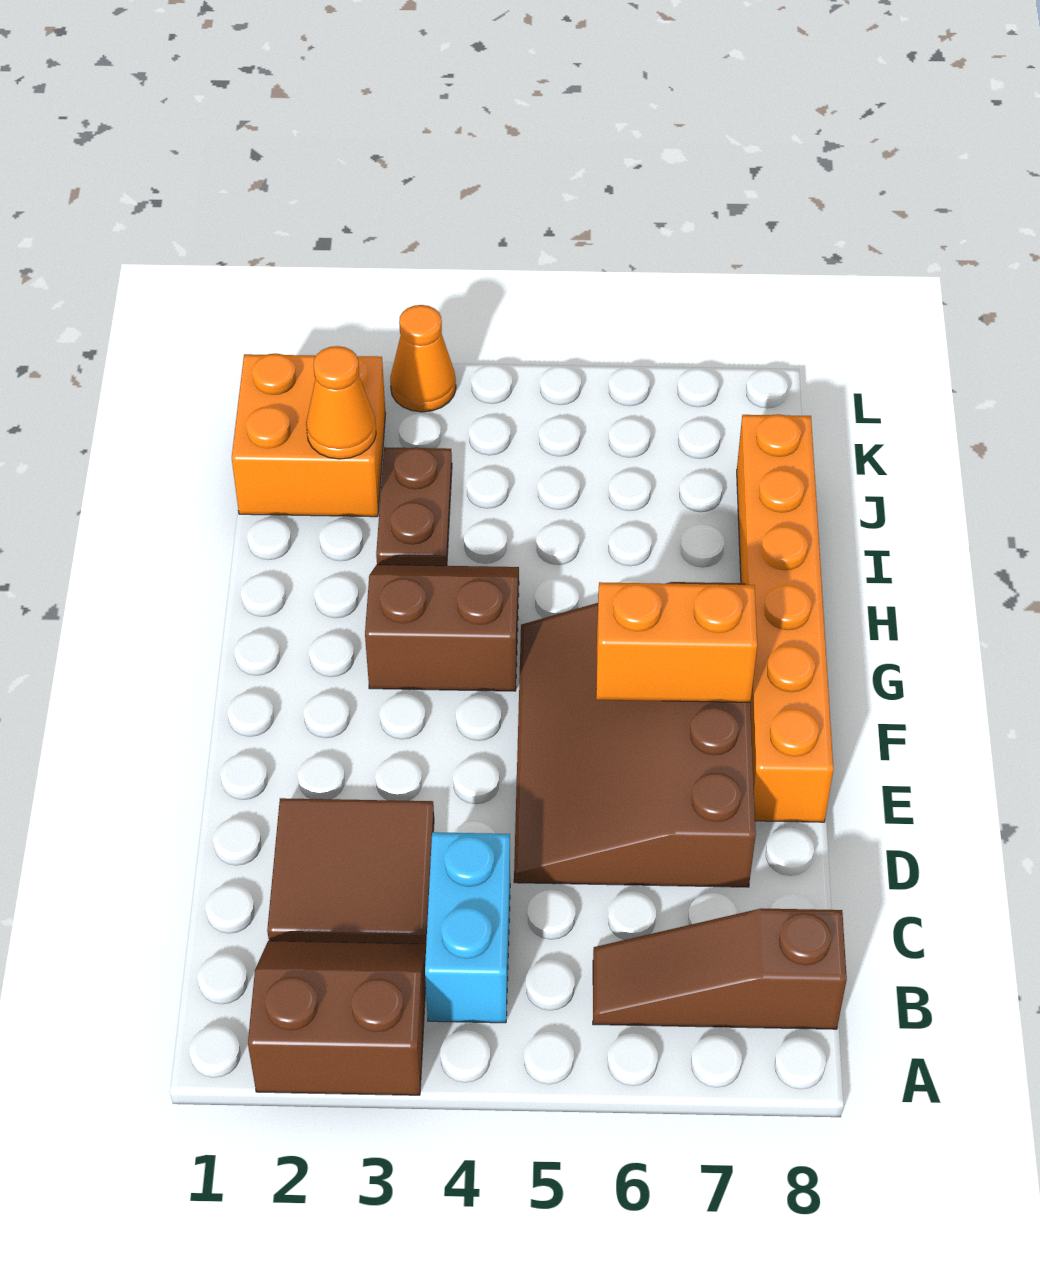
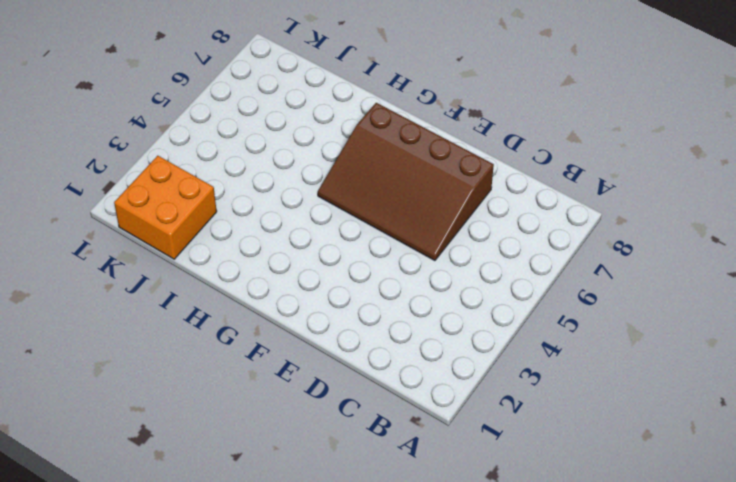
none -> brown 2x2 slope [248,941,426,1095]
none -> cyan 1x2 brick [425,832,510,1023]
none -> brown 1x3 slope [593,908,847,1029]

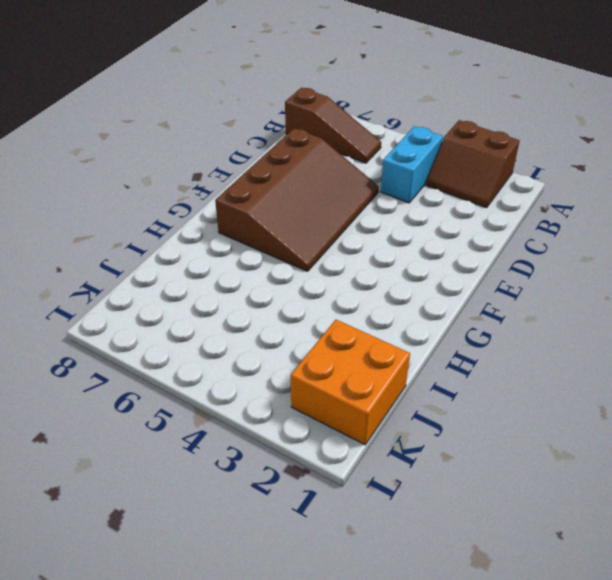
none -> brown 2x2 tile [267,798,434,944]
none -> orange 1x6 brick [737,414,833,822]
none -> brown 2x2 slope [365,565,519,691]

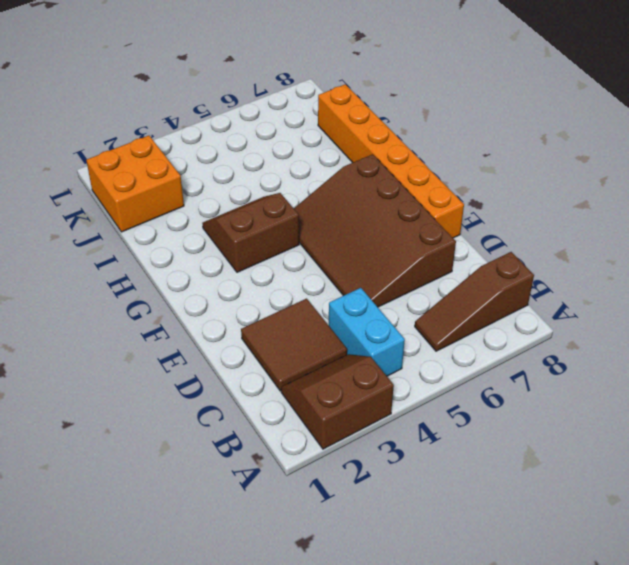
none -> brown 1x2 plate [376,447,452,566]
none -> orange 1x1 cone [390,305,456,412]
none -> orange 1x2 brick [596,582,757,702]

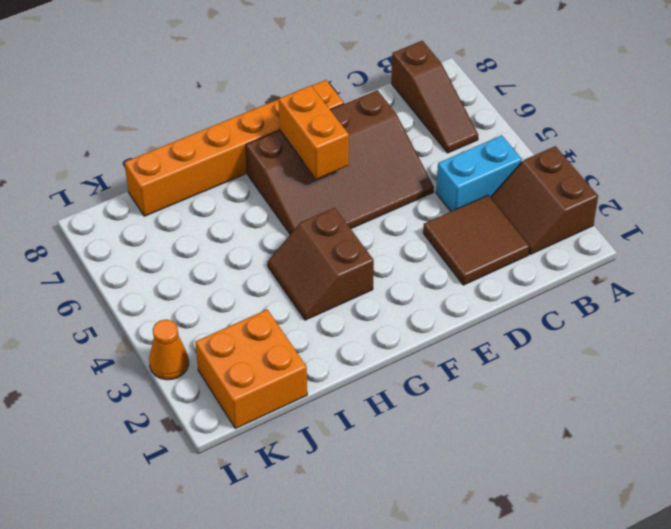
none -> brown 1x2 plate [376,447,452,566]
none -> orange 1x1 cone [306,346,376,459]

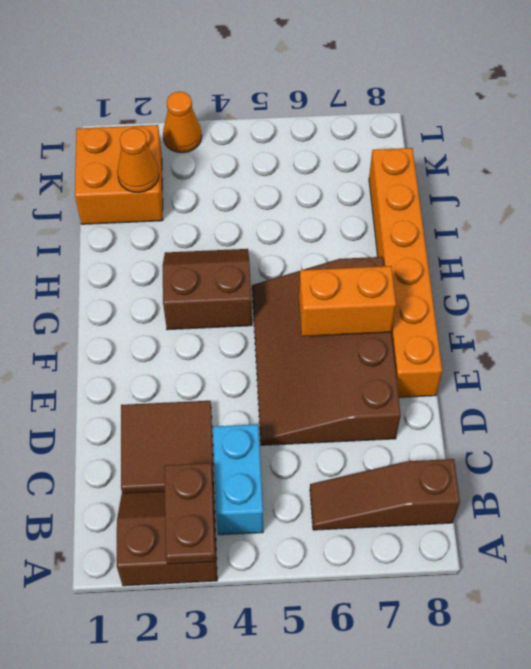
brown 1x2 plate [164,463,215,564] -> brown 1x2 plate moved to [376,447,452,566]

